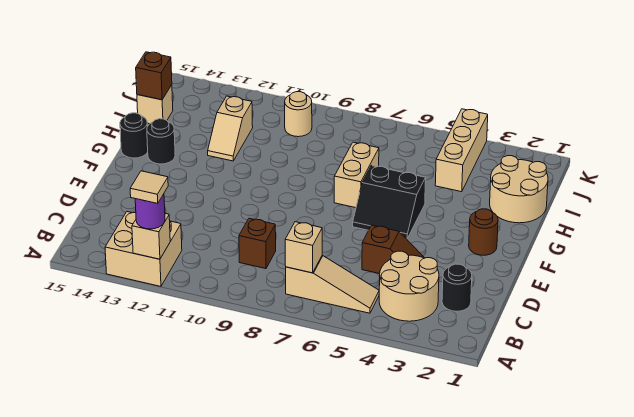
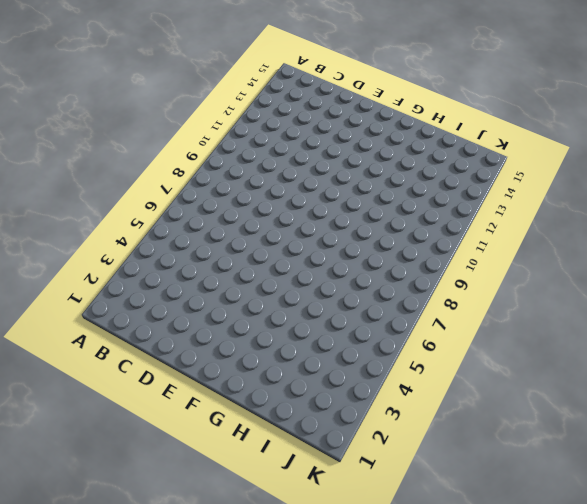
none -> tan 2x2 brick [105,212,182,286]
none -> tan 2x2 round brick [379,251,439,321]
none -> tan 1x3 slope [286,255,379,313]

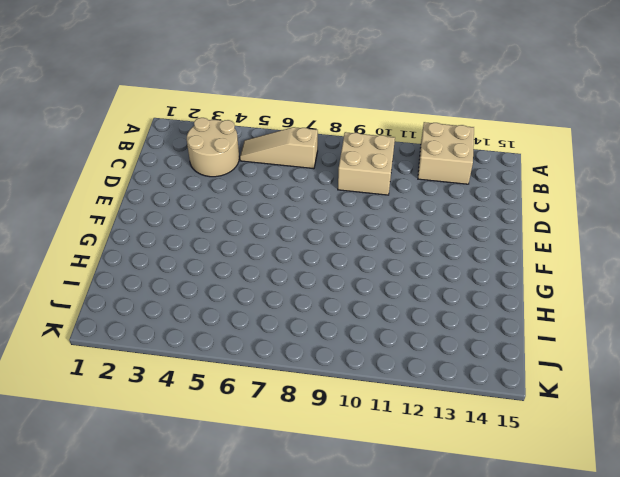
tan 2x2 brick [338,132,395,195] -> brown 1x1 brick [239,218,276,269]
none -> black 1x1 round brick [442,264,472,311]
none -> brown 1x2 slope [362,225,424,274]
none -> brown 1x1 round brick [469,209,498,255]

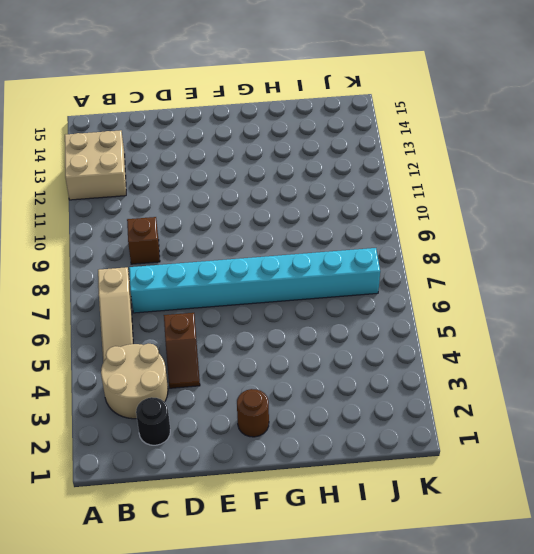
cyan 1x8 brick [129,248,380,313] -> tan 1x2 brick [334,142,379,208]
none -> black 2x2 slope [353,166,426,239]
none -> black 1x1 round brick [147,119,175,164]
none -> black 1x1 round brick [120,113,148,158]

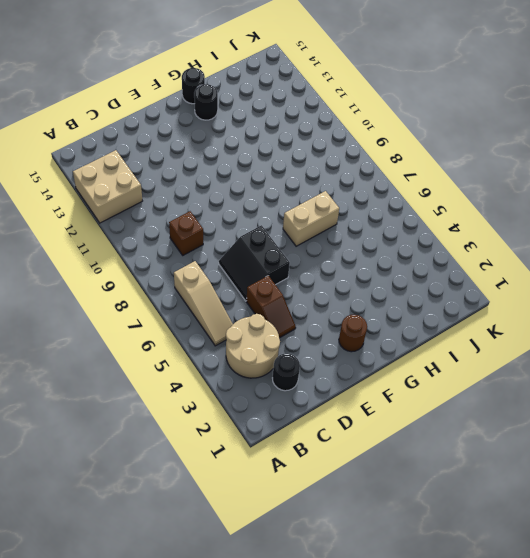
black 2x2 slope [219,225,290,301] -> black 2x2 slope moved to [353,166,426,239]
none -> tan 2x2 round brick [490,156,548,223]
none -> tan 1x2 slope [208,96,253,161]
none -> tan 1x3 brick [435,109,488,192]

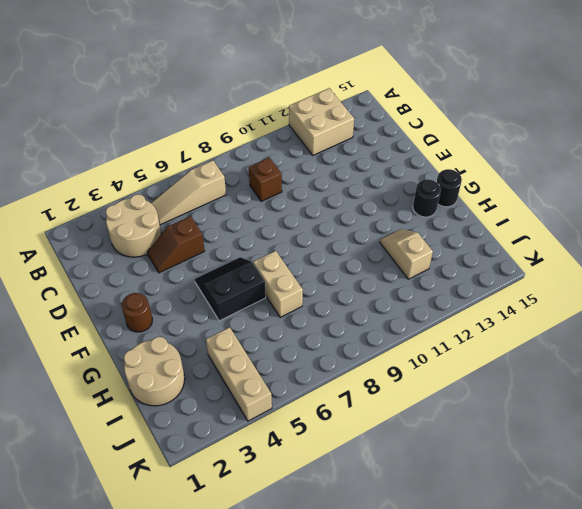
none -> black 1x1 round brick [442,264,472,311]
none -> tan 1x1 brick [137,85,173,124]
none -> tan 1x1 round brick [285,92,312,137]

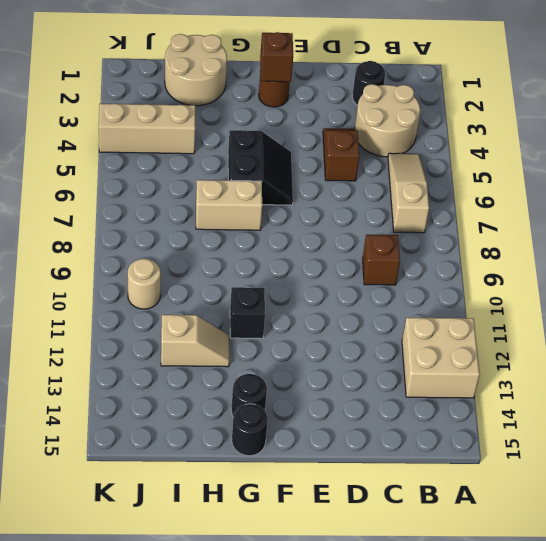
brown 1x1 brick [260,32,293,82] -> brown 1x1 brick moved to [136,52,172,100]
black 1x1 brick [230,287,265,338] -> none
none -> tan 1x1 brick [137,85,173,124]
none -> tan 1x1 brick [132,213,170,259]
none -> tan 1x1 brick [285,222,322,273]

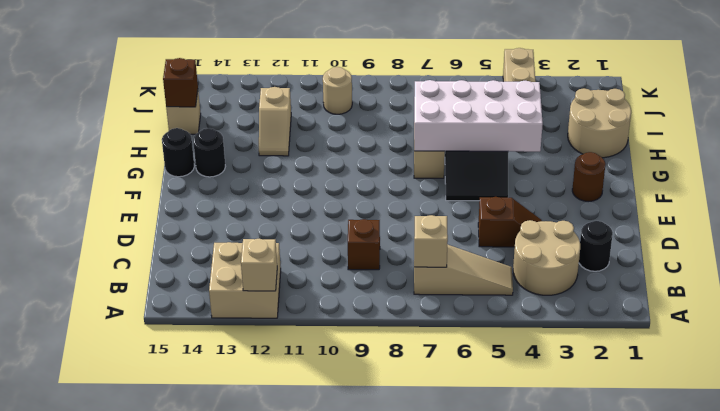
white 2x4 brick [414,80,543,152] -> none
none -> purple 1x1 round brick [135,194,165,229]
none -> tan 1x1 tile [130,171,168,203]

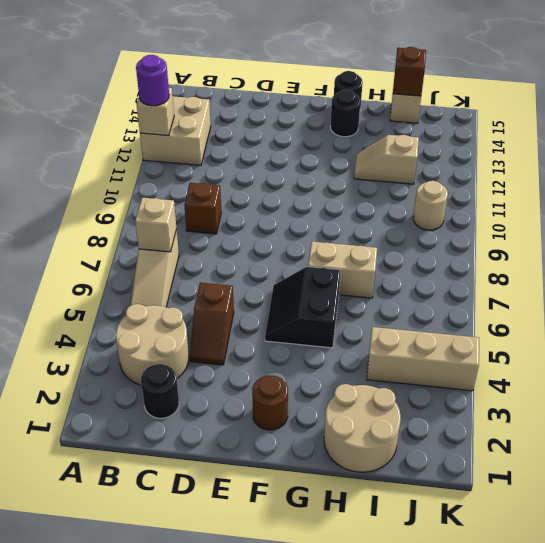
none -> tan 1x1 tile [130,171,168,203]

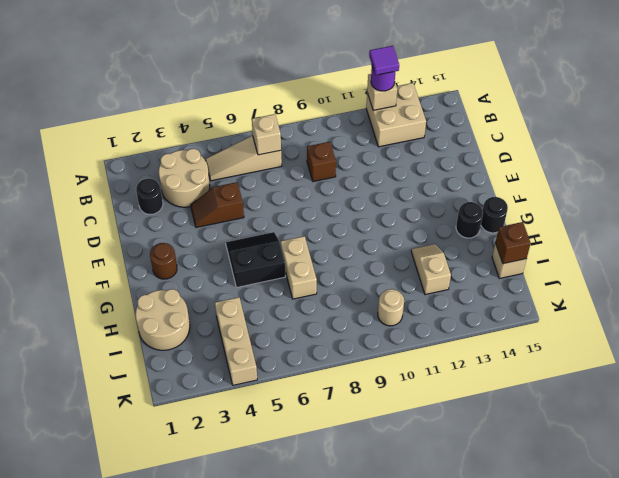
purple 1x1 tile [369,46,399,75] -> tan 1x1 tile [130,171,168,203]

